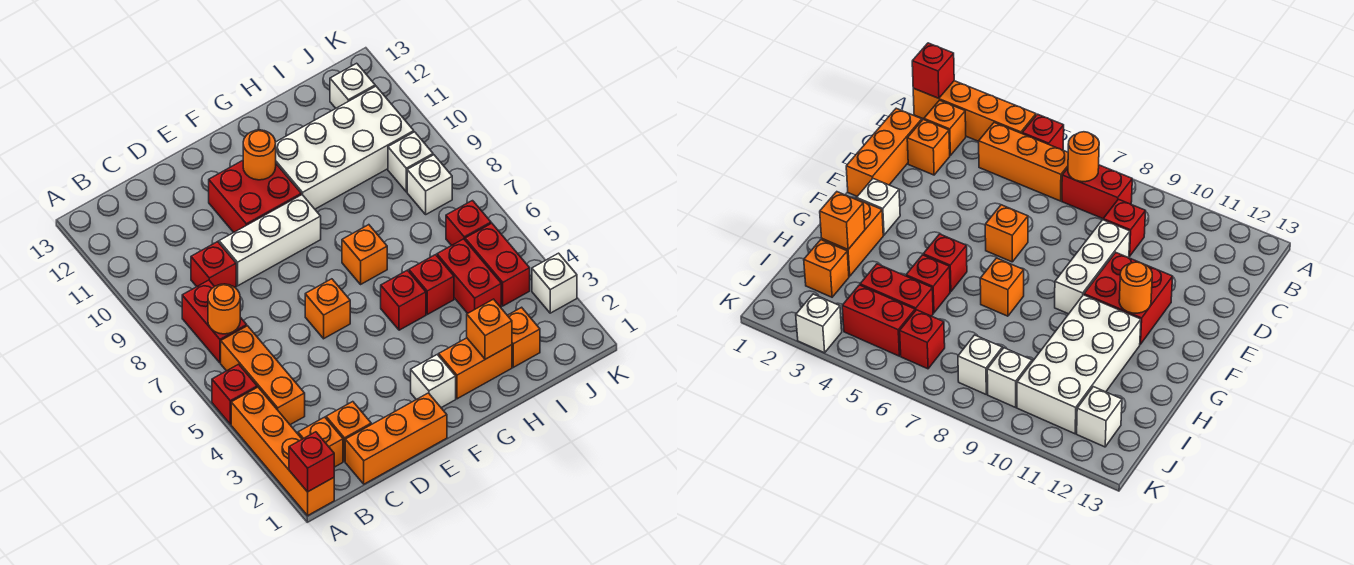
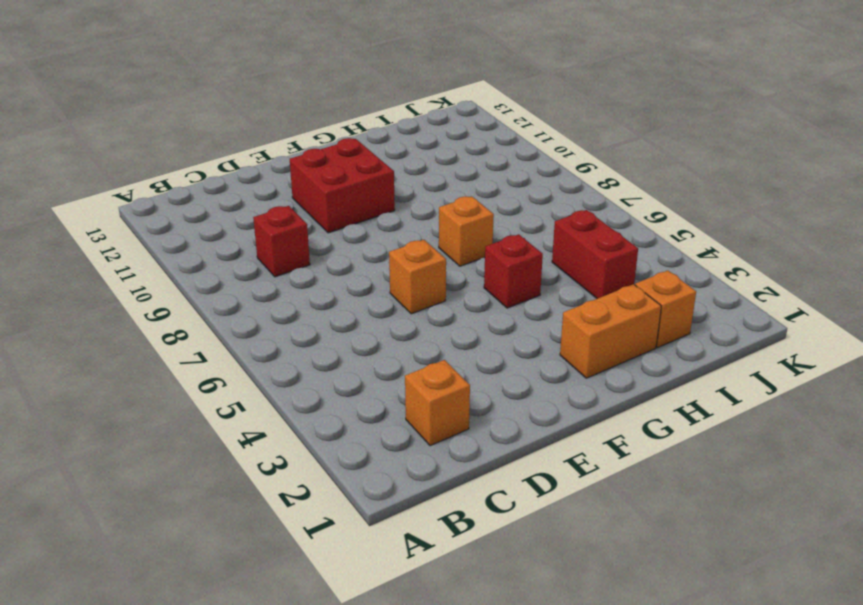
none -> orange 1x4 brick [231,387,334,515]
none -> red 1x1 brick [212,364,257,424]
none -> orange 1x1 brick [298,417,343,467]

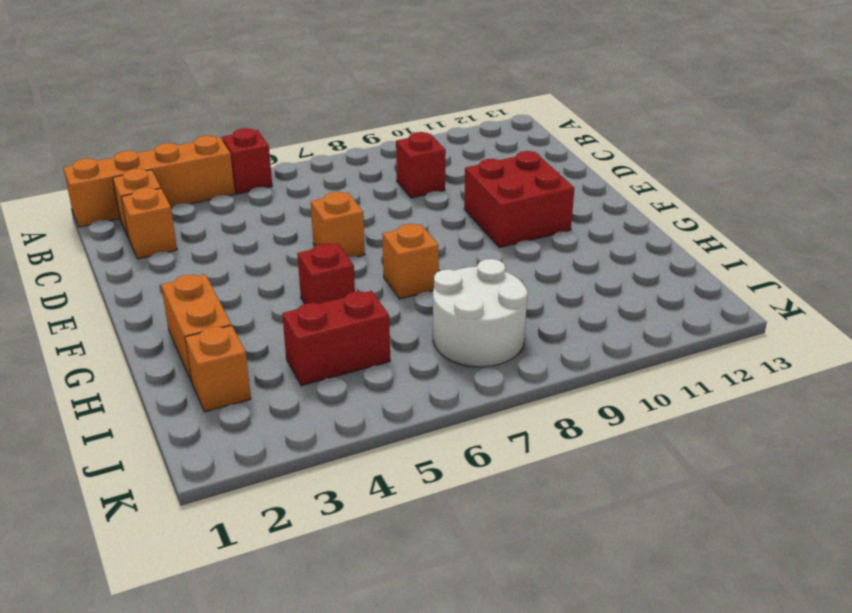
white 2x2 round brick [433,259,528,367] -> white 1x1 brick [407,155,452,214]
none -> orange 1x3 brick [221,326,305,425]
none -> red 1x2 brick [182,280,247,363]
none -> orange 1x3 brick [345,393,447,484]

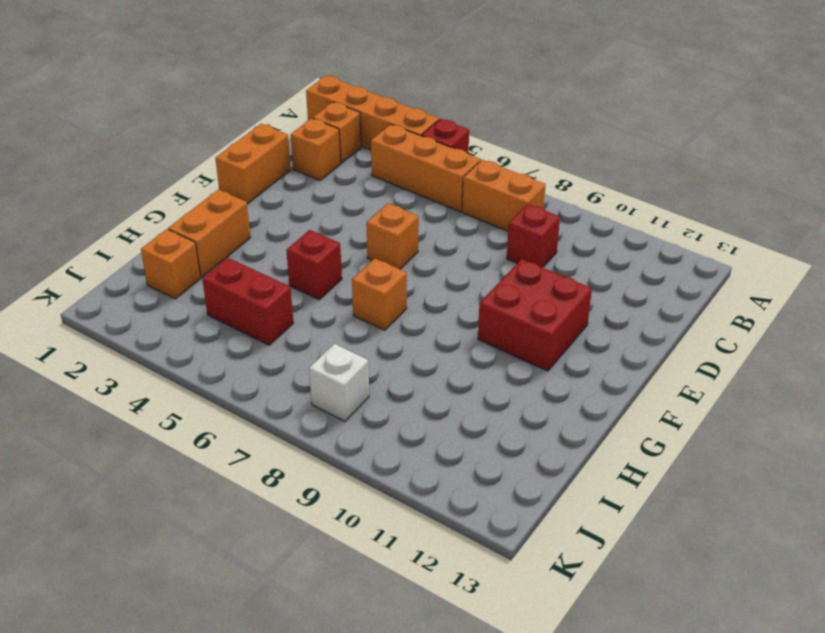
orange 1x2 brick [462,160,546,231] -> red 1x2 brick [182,280,247,363]
orange 1x2 brick [215,124,291,204] -> orange 1x3 brick [345,393,447,484]
none -> white 1x3 brick [219,195,321,286]
none -> white 1x1 brick [411,355,456,408]
none -> white 2x4 brick [275,86,414,209]

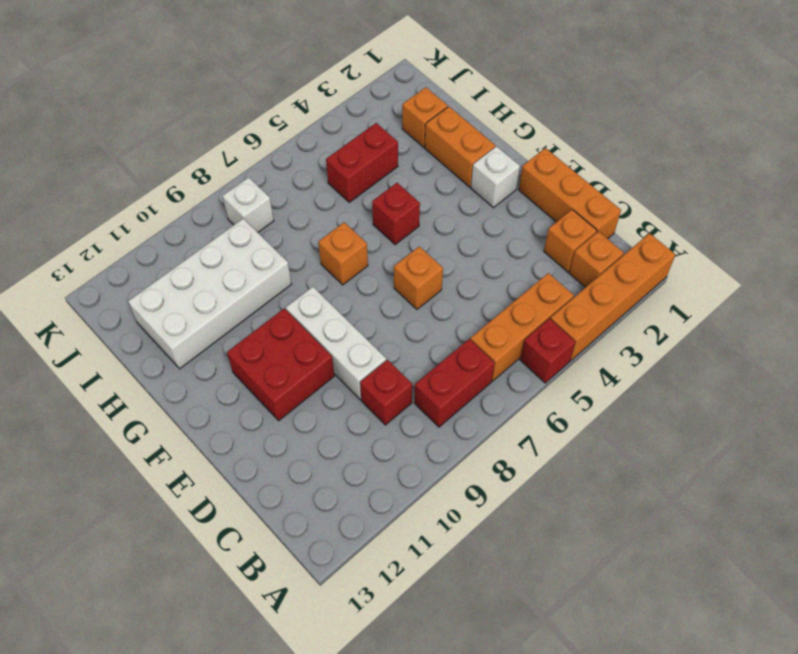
white 2x4 brick [128,219,291,369] -> white 2x4 brick turned to [275,86,414,209]
none -> red 1x1 brick [409,255,454,314]
none -> red 1x2 brick [465,223,530,306]
none -> red 1x1 brick [446,201,491,245]

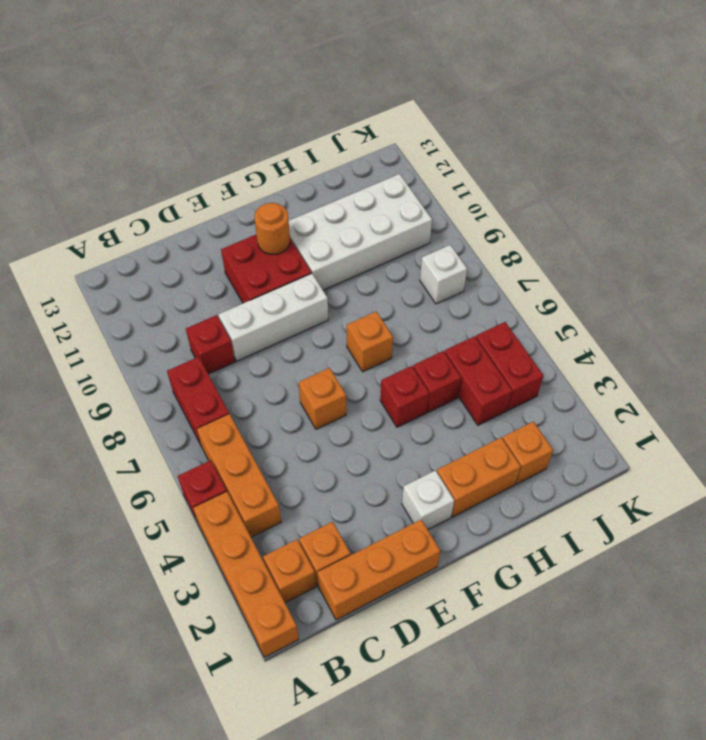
none -> red 1x1 brick [446,201,491,245]
none -> white 1x1 brick [388,132,433,192]
none -> white 1x1 brick [330,63,375,108]

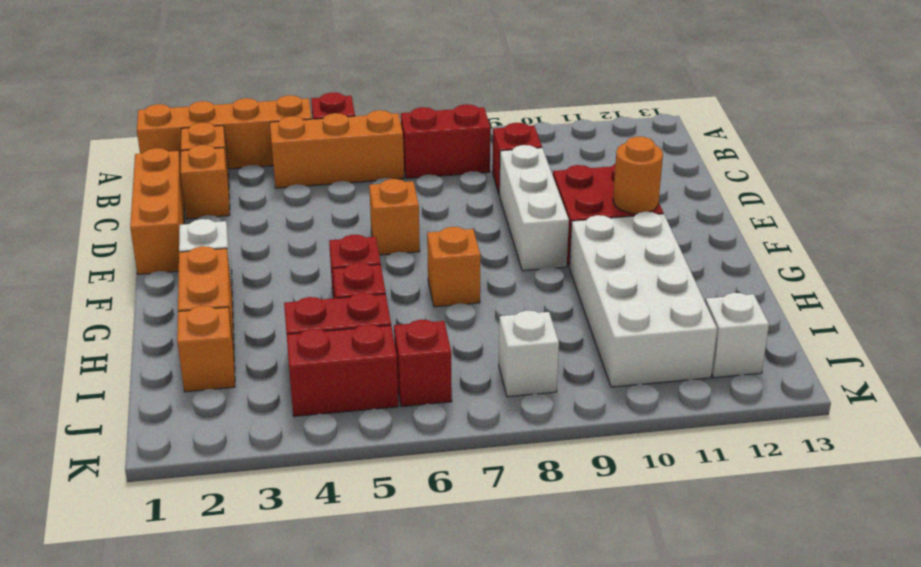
none -> white 1x1 brick [388,132,433,192]
none -> white 1x1 brick [532,253,577,313]
none -> red 1x1 brick [289,432,334,492]

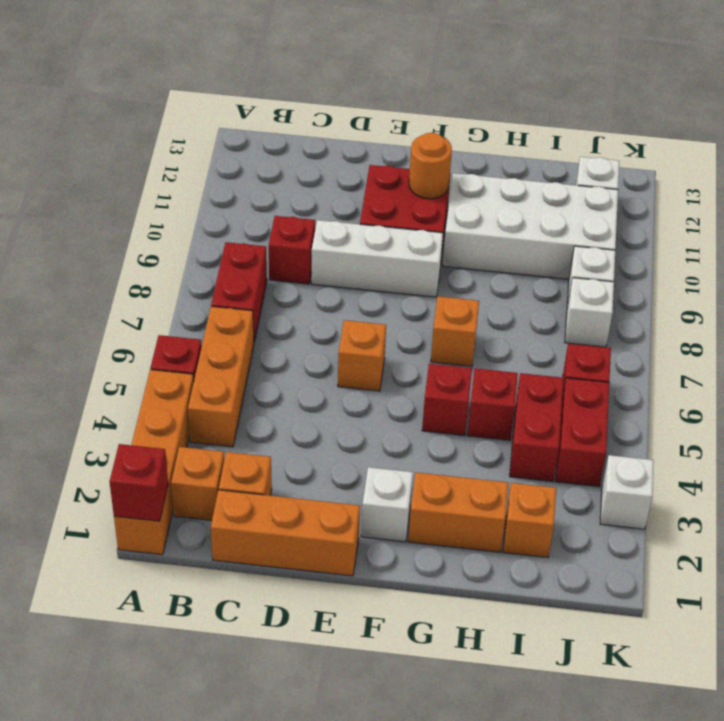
none -> orange 1x1 round brick [208,284,240,334]
none -> orange 1x1 brick [467,299,512,359]

